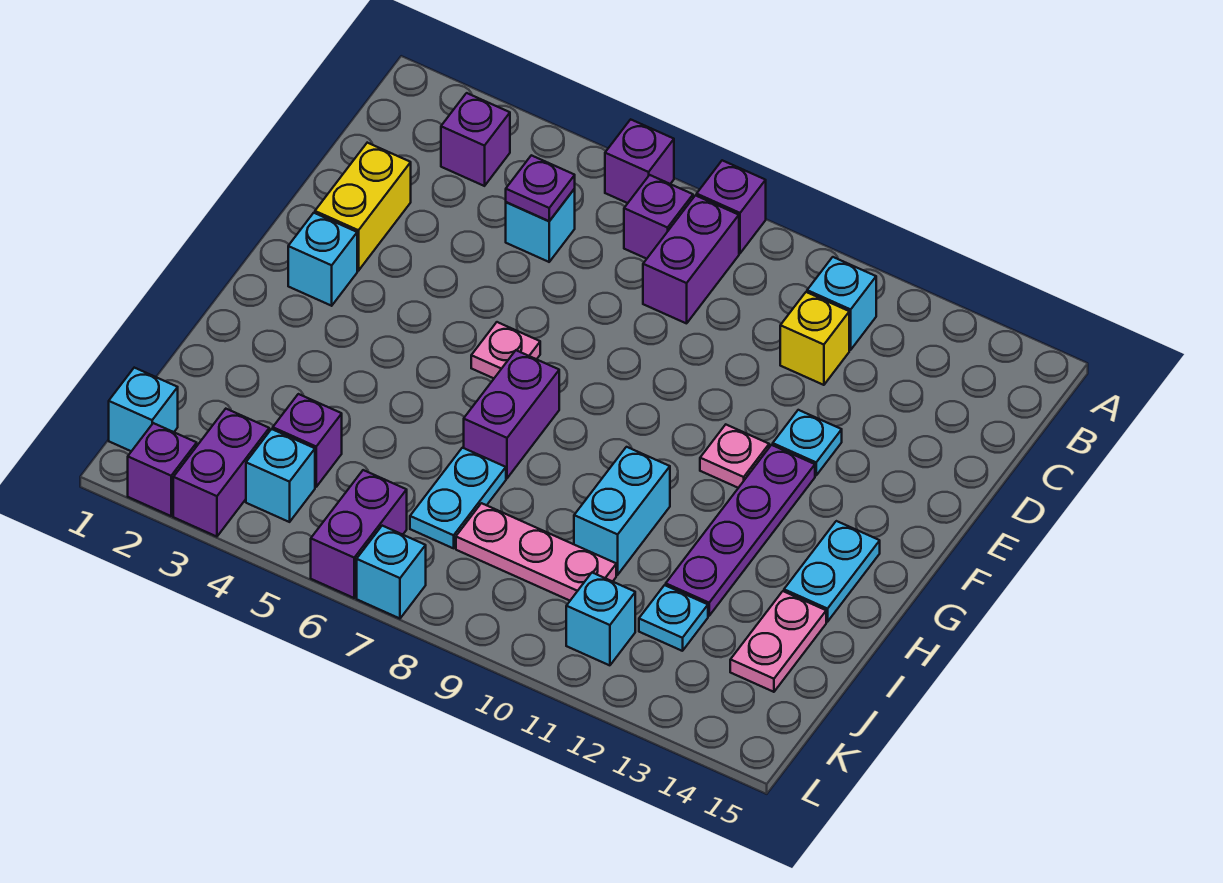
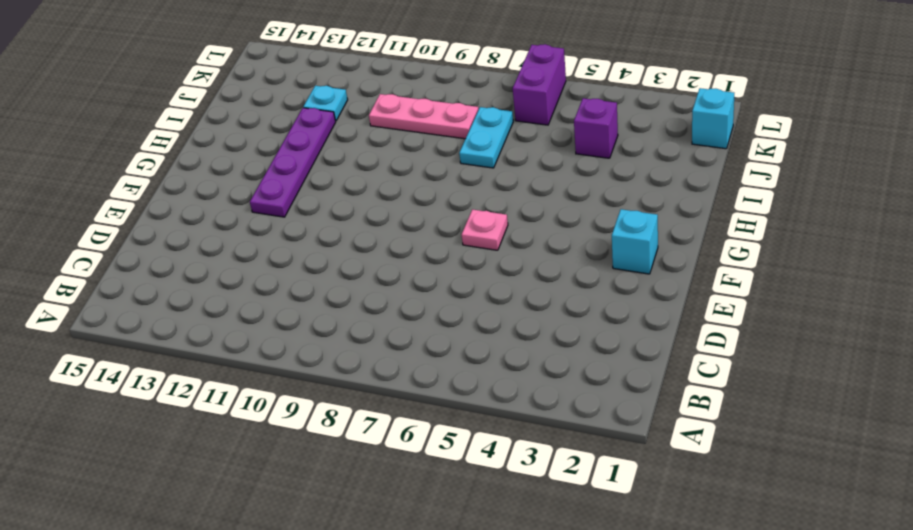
none -> purple 1x1 brick [605,119,674,203]
none -> purple 1x1 brick [697,160,766,253]
none -> purple 1x1 brick [441,93,510,186]
none -> purple 1x1 brick [624,175,693,259]

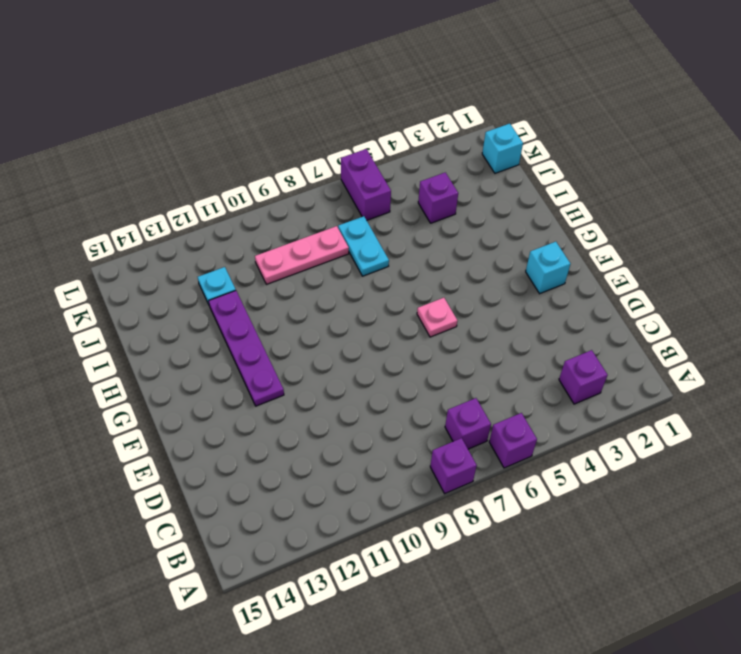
none -> purple 1x2 brick [643,195,739,323]
none -> cyan 1x1 brick [807,257,876,350]
none -> cyan 1x1 brick [506,189,575,262]
none -> yellow 1x1 brick [780,292,849,385]

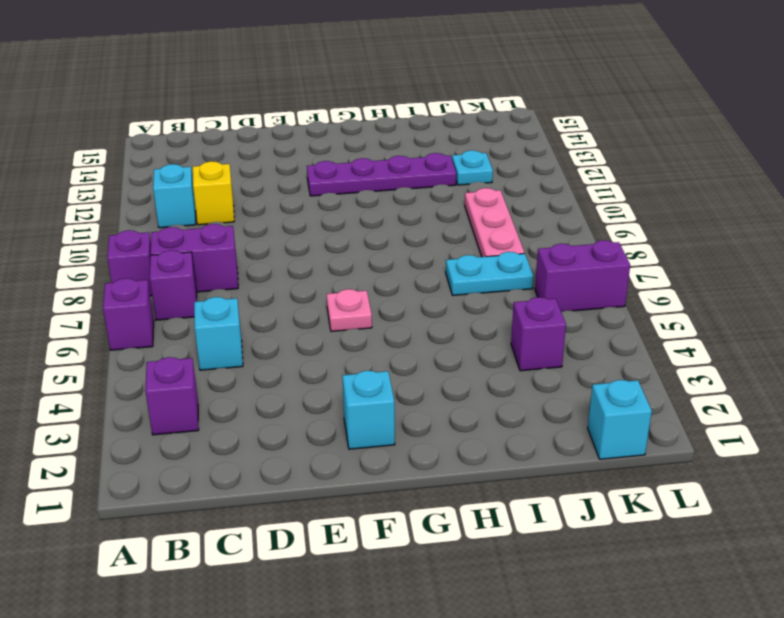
none -> yellow 1x2 brick [315,143,411,271]
none -> cyan 1x1 plate [773,410,842,475]
none -> pink 1x1 plate [700,425,769,488]
none -> purple 1x2 brick [464,350,559,478]

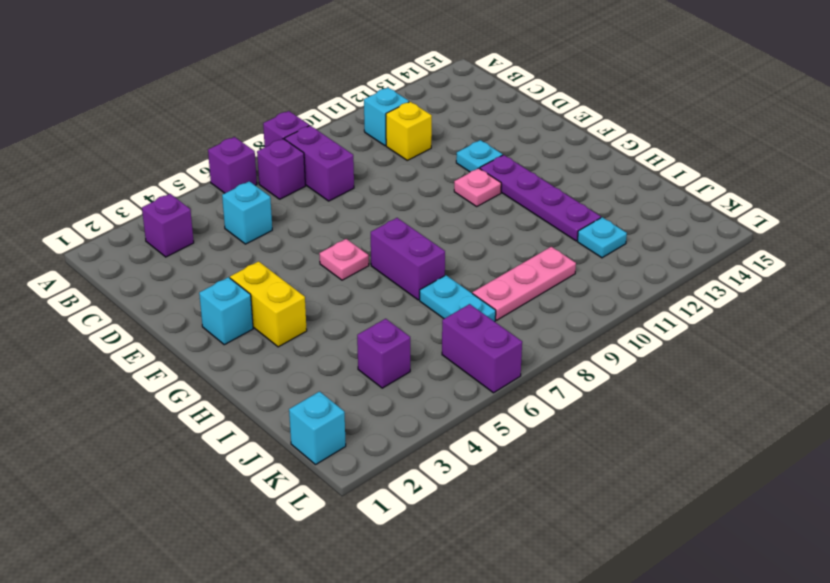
yellow 1x2 brick [230,261,307,347] -> yellow 1x2 brick moved to [315,143,411,271]
none -> cyan 1x2 plate [784,521,880,622]
none -> cyan 1x2 brick [574,447,670,575]
none -> pink 1x2 plate [730,591,826,692]
none -> purple 1x2 brick [173,409,269,537]

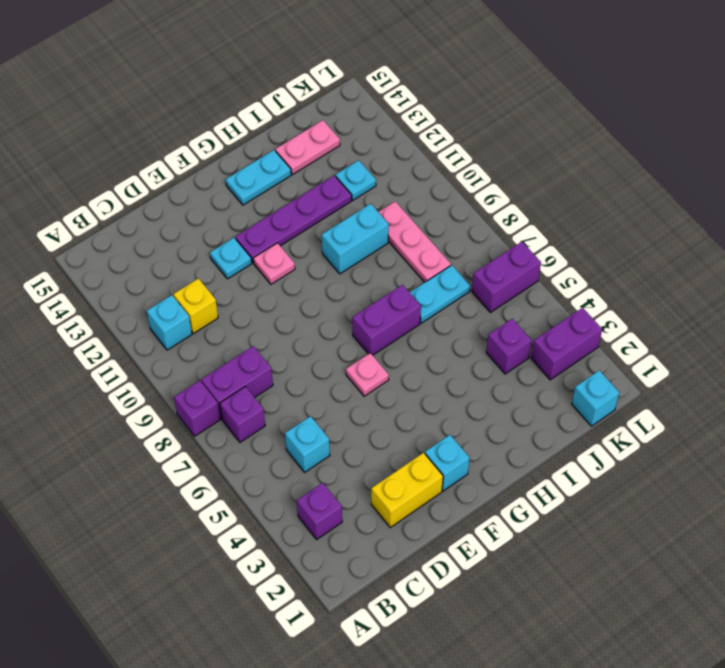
none -> purple 1x1 brick [605,119,674,203]
none -> cyan 1x1 brick [246,429,315,522]
none -> cyan 1x1 brick [566,573,635,665]
none -> purple 1x1 brick [128,423,197,516]

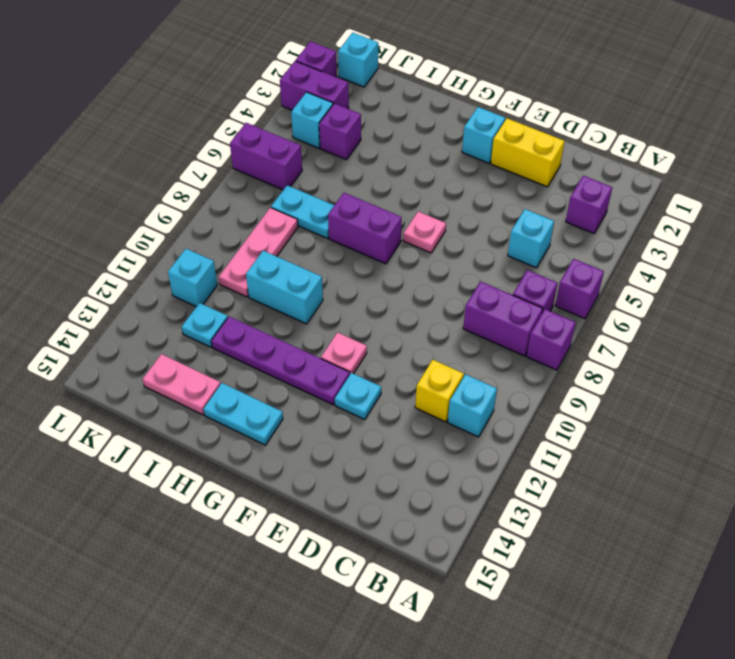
none -> cyan 1x1 brick [357,526,426,619]
none -> purple 1x1 plate [506,155,575,221]

